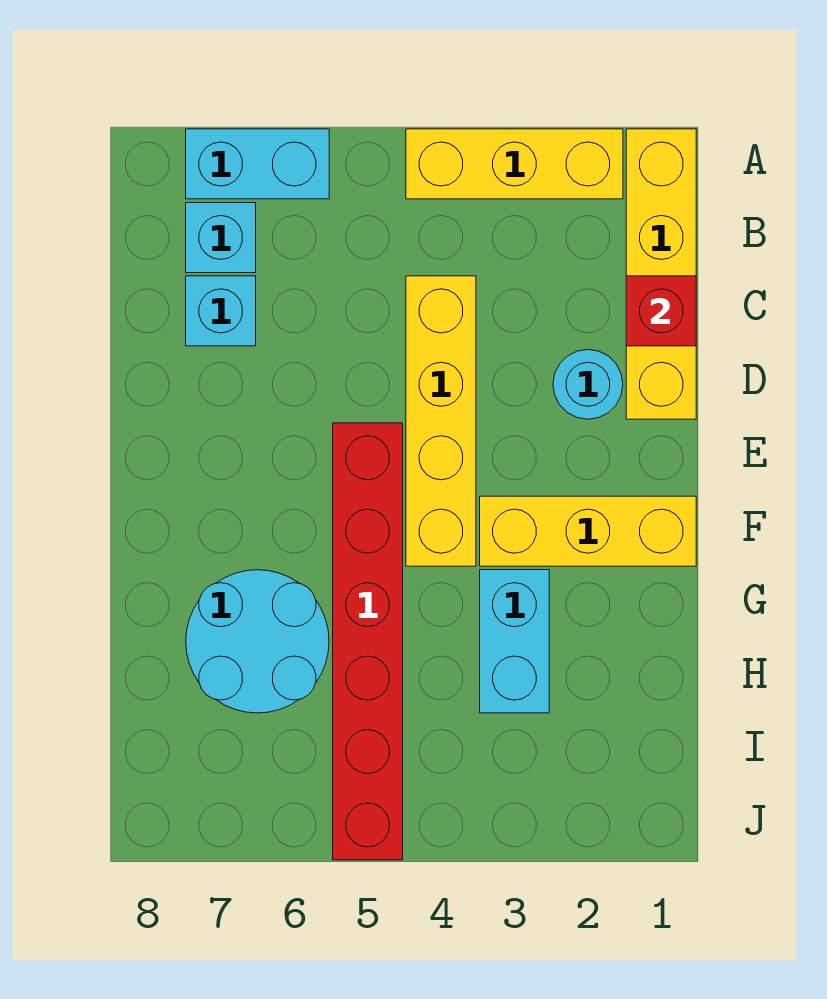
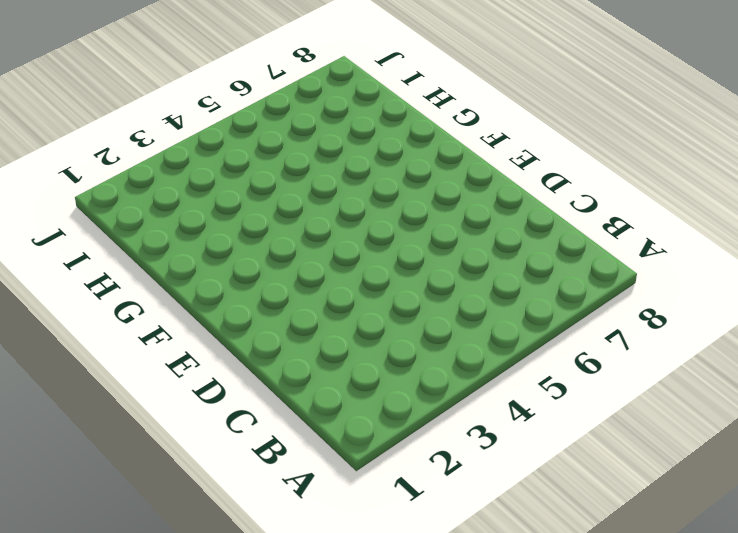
none -> yellow 1x4 brick [626,129,696,419]
none -> yellow 1x3 brick [406,129,623,199]
none -> cyan 1x2 brick [186,129,329,199]

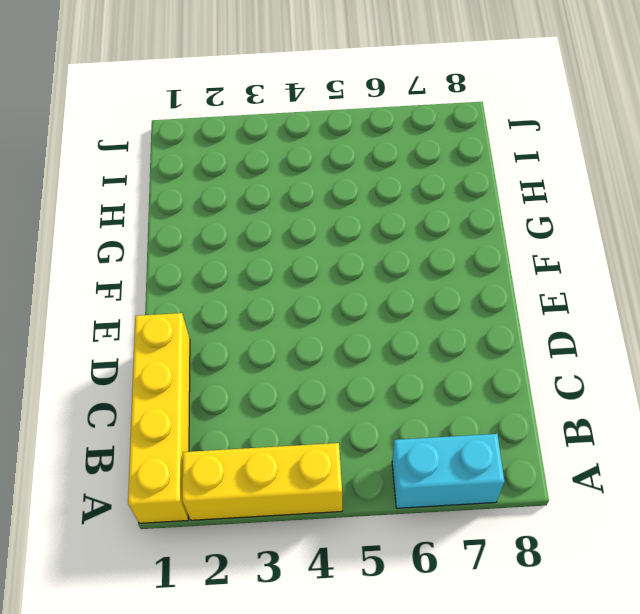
none -> cyan 1x1 brick [186,203,256,273]
none -> yellow 1x4 brick [406,276,476,566]
none -> cyan 1x1 brick [186,276,256,346]

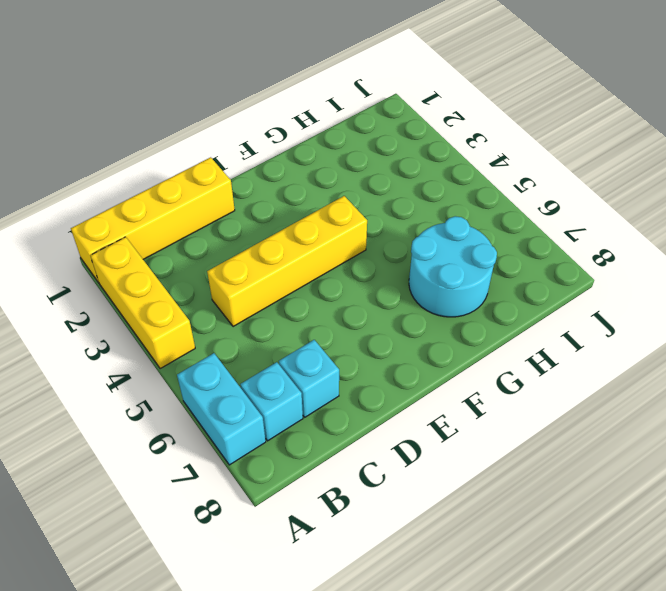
none -> cyan 1x1 round brick [553,350,623,419]
none -> red 1x6 brick [333,423,403,860]
none -> yellow 1x3 brick [480,496,696,566]

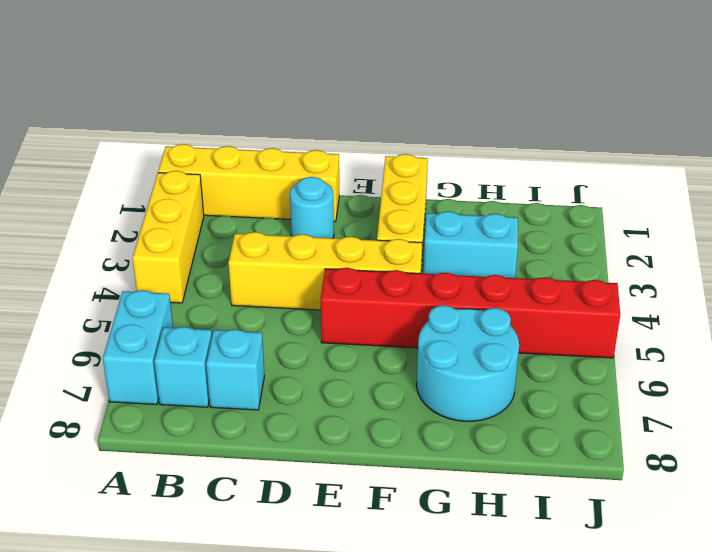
none -> red 1x1 brick [626,276,696,346]

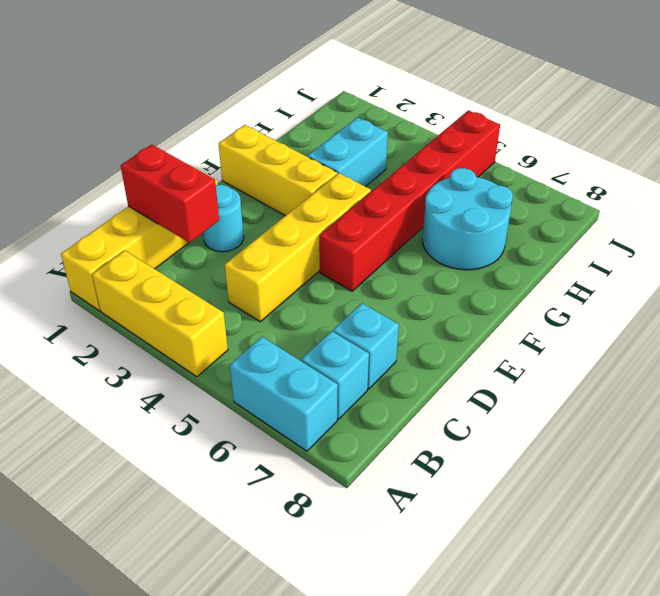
red 1x2 brick [121,144,219,243] -> red 1x1 brick [626,276,696,346]

